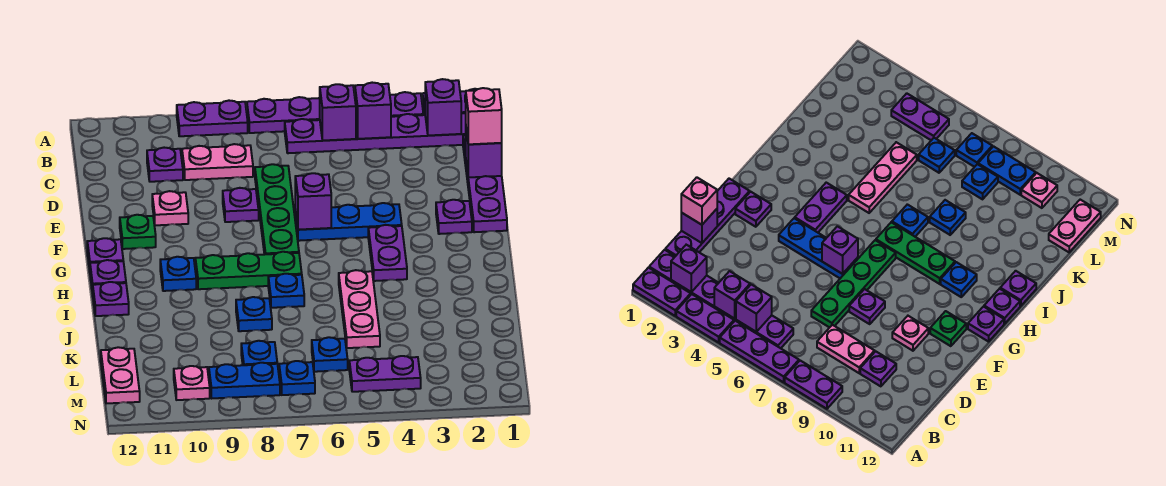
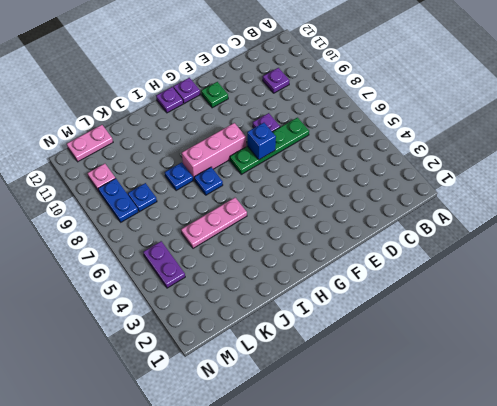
blue 1x1 brick [247,123,276,160] -> none
pink 1x3 brick [182,123,246,180] -> green 1x3 plate [195,252,302,289]
none -> purple 1x2 plate [633,268,691,316]
none -> purple 1x2 plate [390,92,423,117]
none -> purple 1x3 plate [247,97,320,133]
none -> purple 1x2 plate [177,101,248,136]

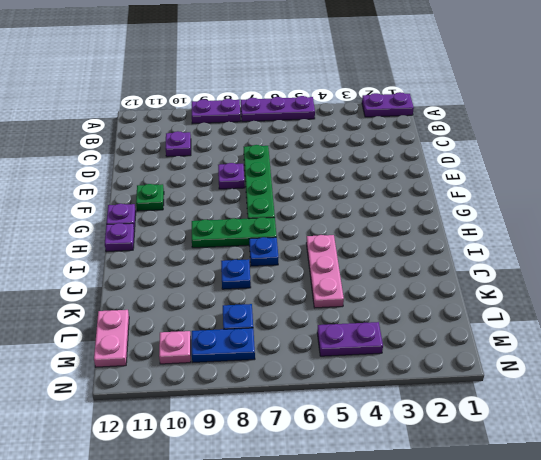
none -> purple 1x2 plate [390,92,423,117]
none -> purple 1x6 plate [285,113,466,153]
none -> purple 1x4 plate [463,135,507,232]
none -> pink 1x2 plate [182,144,253,180]

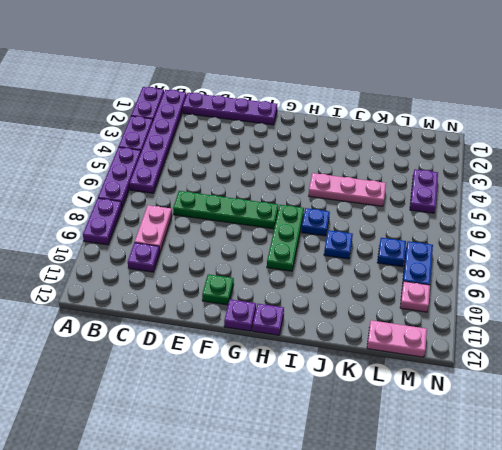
none -> purple 1x1 plate [223,188,259,222]
none -> pink 1x1 plate [152,191,188,225]
none -> purple 1x1 plate [436,200,472,234]
none -> blue 1x3 plate [295,203,402,241]

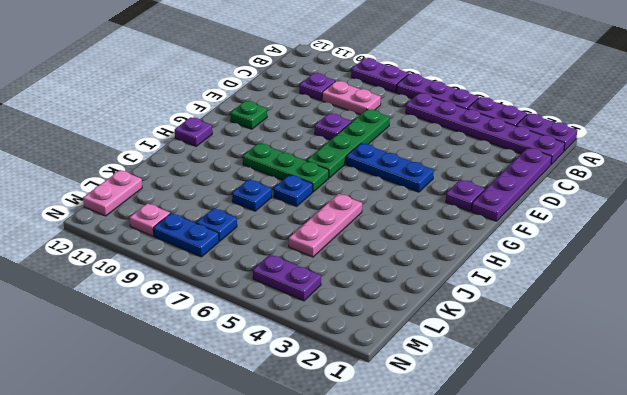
none -> pink 1x1 plate [152,191,188,225]
none -> purple 1x2 plate [368,225,407,281]
none -> purple 1x1 plate [87,238,123,269]
none -> blue 1x1 plate [160,257,196,291]

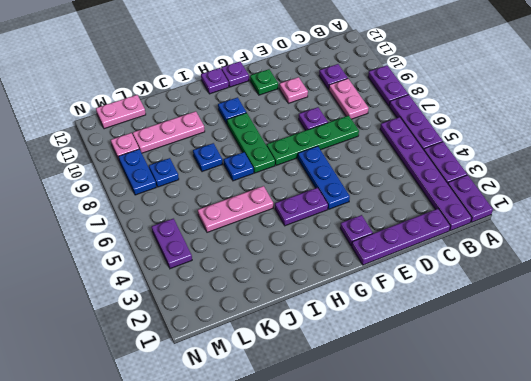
pink 1x3 plate [133,111,205,153] -> none
none -> purple 1x1 plate [93,282,129,316]
none -> blue 1x1 plate [312,337,348,372]
none -> blue 1x1 plate [279,361,315,395]
none -> purple 1x1 brick [425,79,461,136]

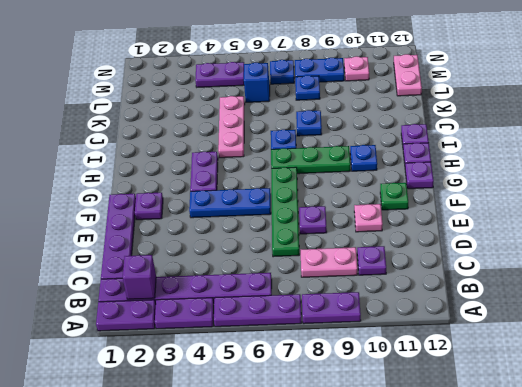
blue 1x1 brick [244,63,270,102] -> blue 1x1 plate [312,337,348,372]
none -> purple 1x1 brick [355,83,391,139]
none -> purple 1x1 brick [320,84,356,140]
none -> purple 1x1 brick [466,130,502,178]
none -> purple 1x1 brick [295,173,331,230]

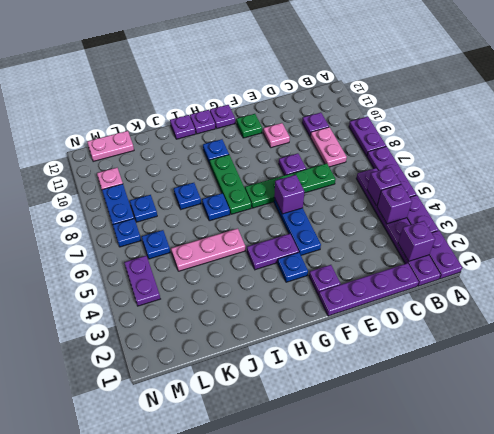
blue 1x1 plate [278,253,308,282] -> none
none -> purple 1x1 brick [466,130,502,178]
none -> pink 1x1 brick [466,88,502,144]

